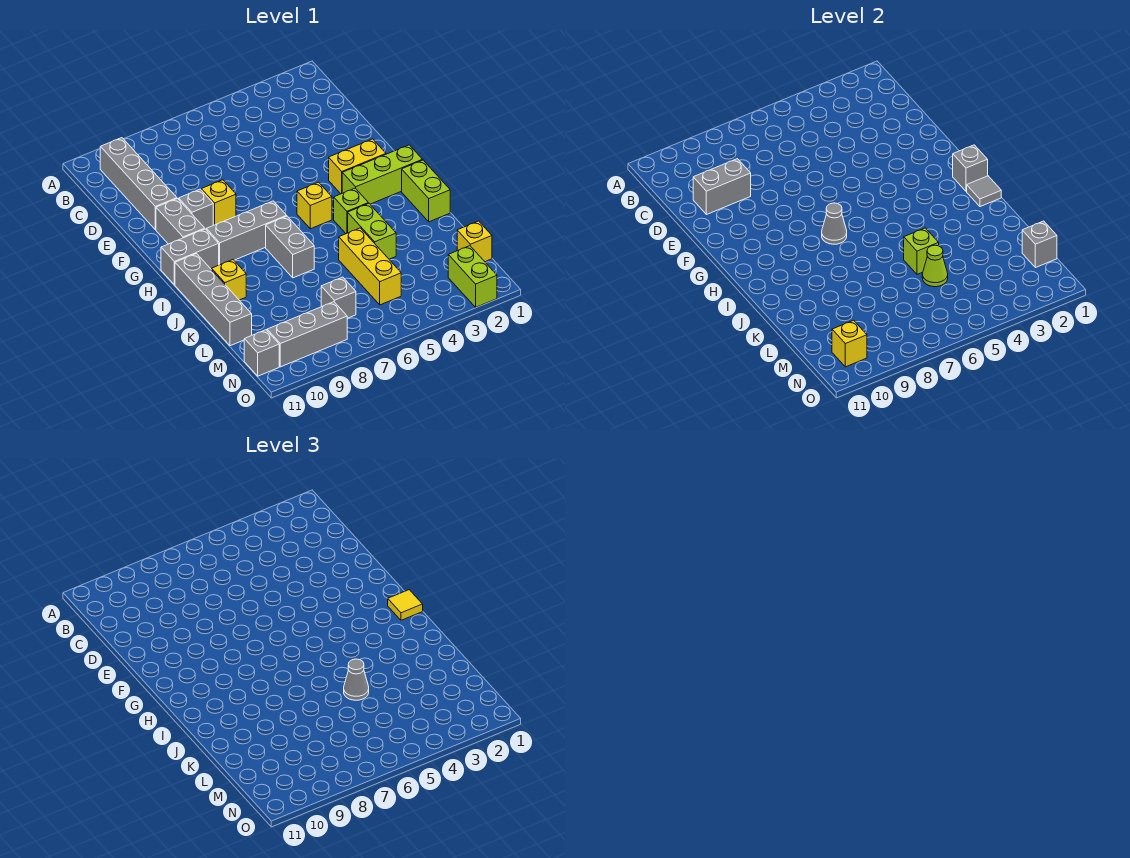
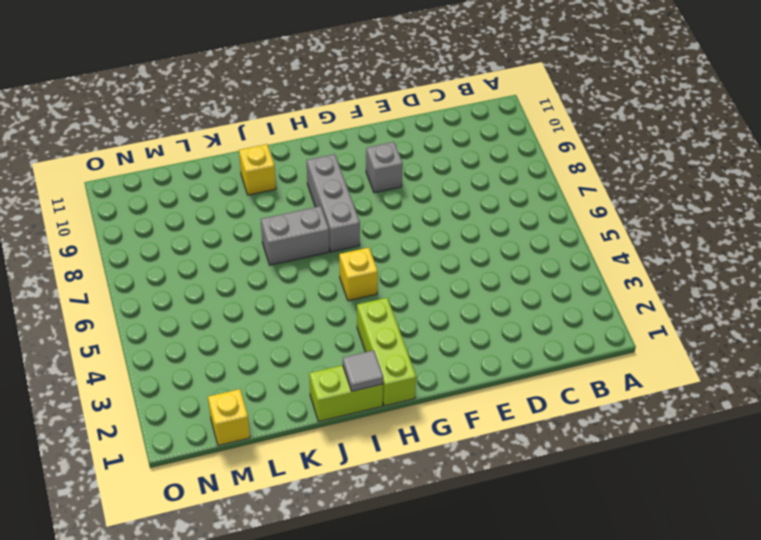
none -> grey 1x4 brick [100,138,177,230]
none -> yellow 1x1 brick [201,180,236,225]
none -> grey 1x2 brick [156,199,205,244]
none -> yellow 1x2 brick [329,139,386,194]

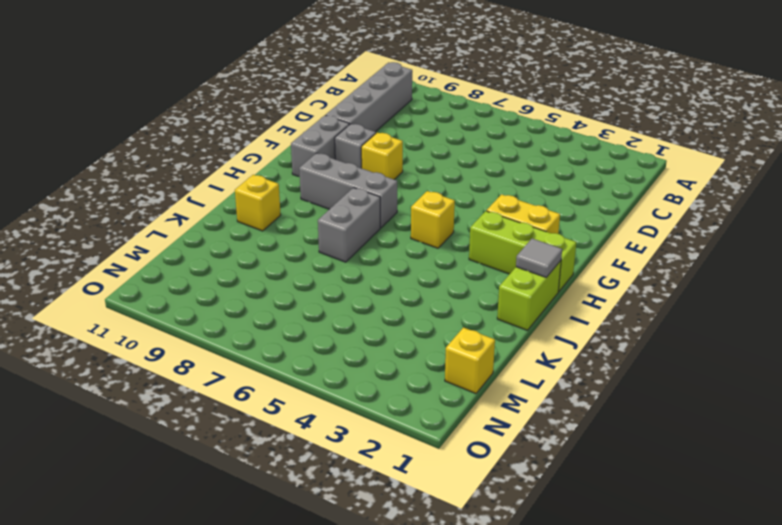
none -> grey 1x2 brick [161,229,219,285]
none -> lime 1x1 brick [334,188,368,234]
none -> grey 1x4 brick [175,254,252,346]
none -> lime 1x2 brick [348,203,396,259]

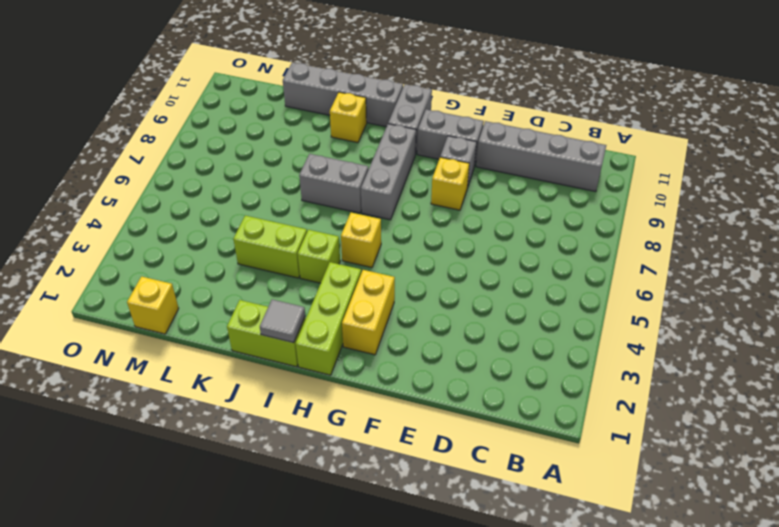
none -> yellow 1x3 brick [339,228,401,305]
none -> grey 1x1 brick [321,277,356,318]
none -> lime 1x2 brick [448,246,497,307]
none -> grey 1x3 brick [267,302,347,367]

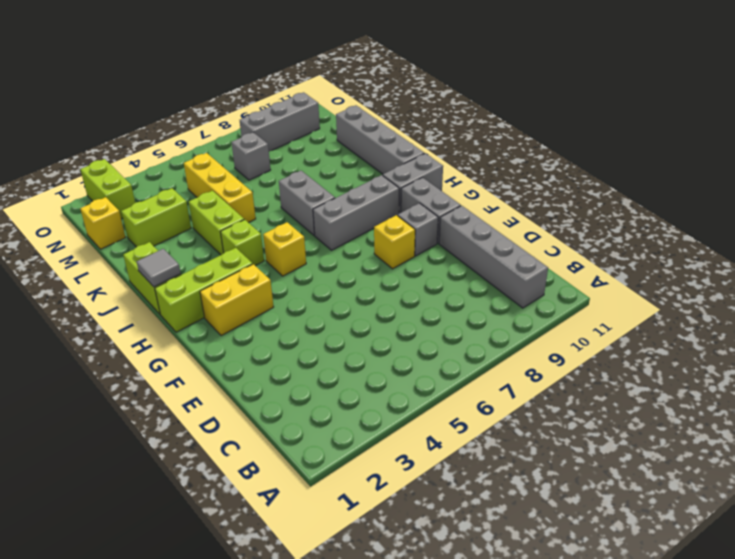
lime 1x2 brick [121,188,191,247] -> none
none -> yellow 1x1 brick [212,260,246,300]
none -> grey 1x1 brick [244,330,279,376]
none -> grey 1x2 brick [693,159,751,215]
none -> grey 1x1 brick [953,145,988,191]

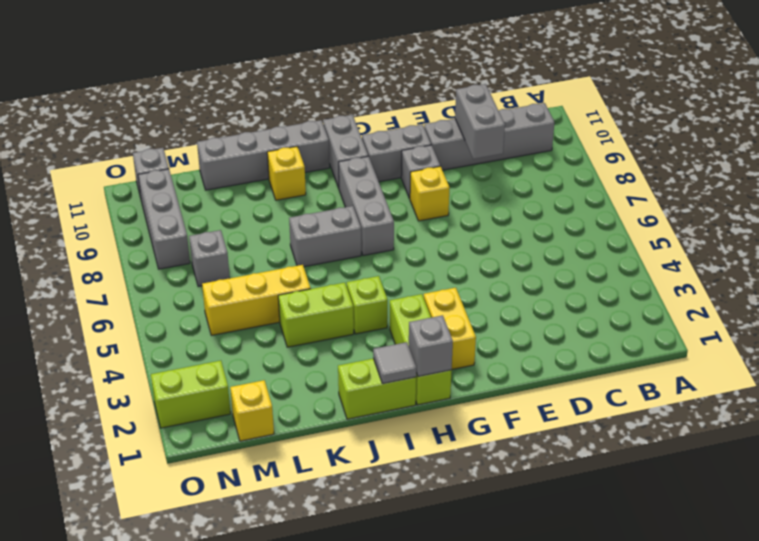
none -> yellow 1x1 brick [297,182,332,229]
none -> grey 1x1 cone [822,203,847,244]
none -> lime 1x1 brick [904,228,939,274]
none -> lime 1x1 cone [922,245,948,287]

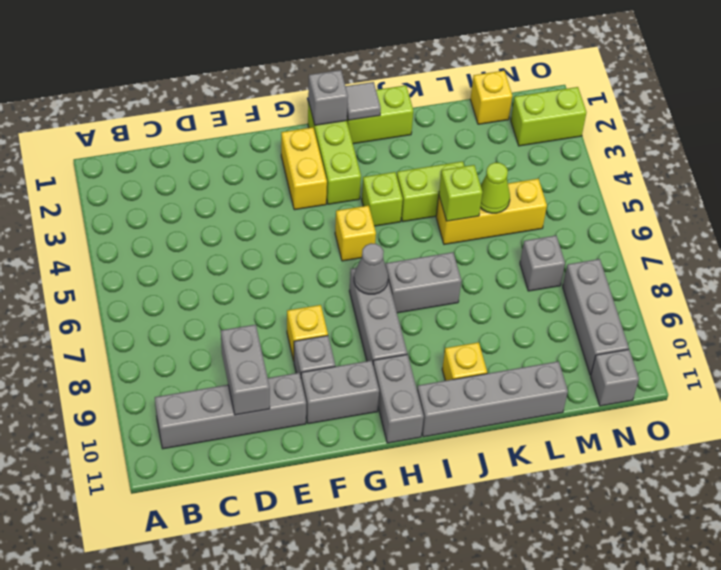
none -> grey 1x1 brick [1022,221,1057,268]
none -> yellow 1x1 brick [832,320,867,367]
none -> yellow 1x1 tile [388,590,423,620]
none -> grey 1x1 cone [344,659,369,700]

